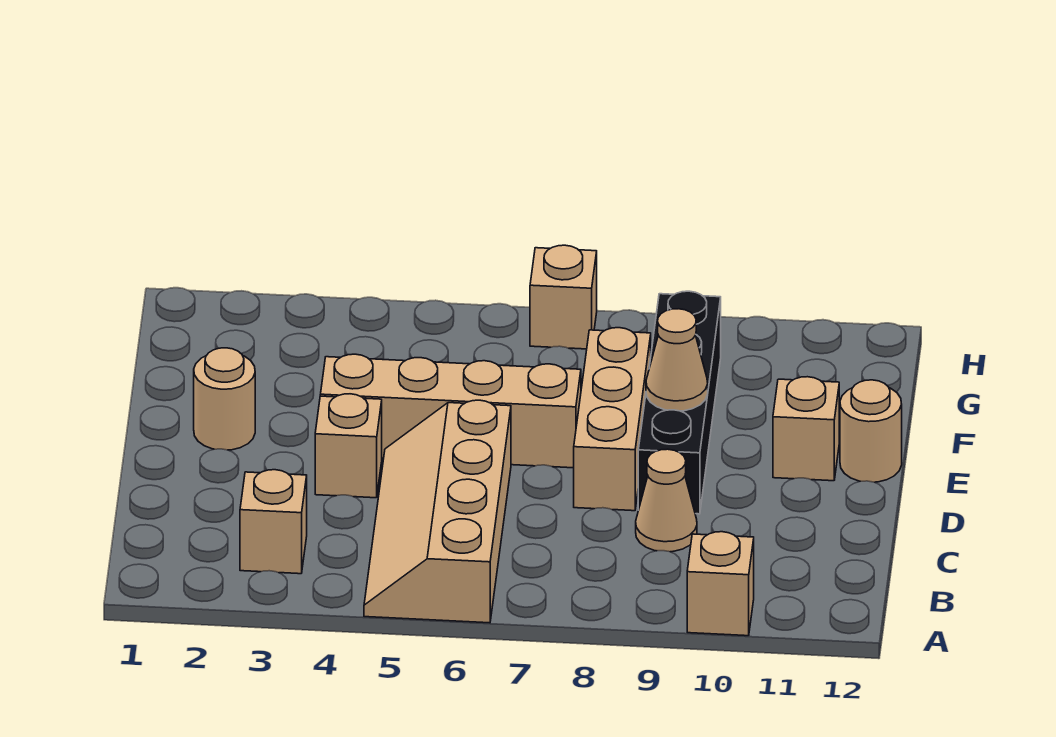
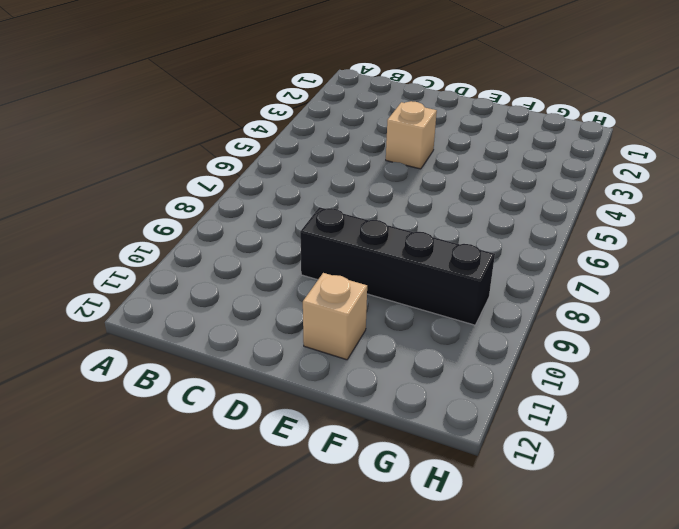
none -> tan 2x4 slope [364,400,511,623]
none -> tan 1x1 brick [687,532,754,636]
none -> tan 1x1 brick [240,470,307,574]

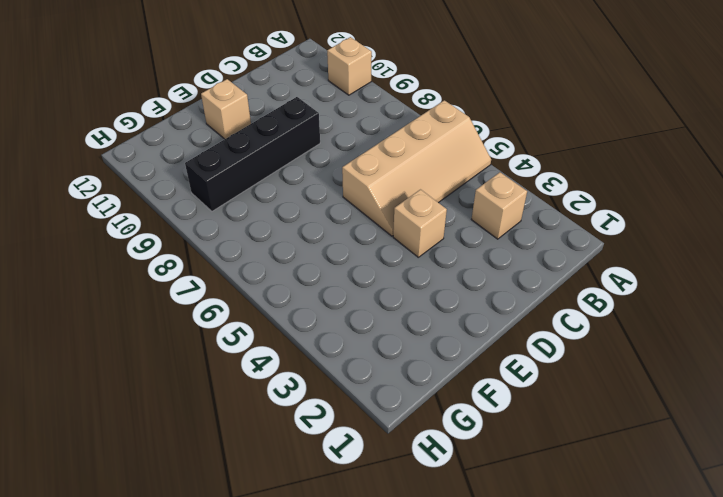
none -> tan 1x1 cone [636,449,697,552]
none -> tan 1x3 brick [574,328,651,511]
none -> tan 1x1 round brick [194,348,255,450]

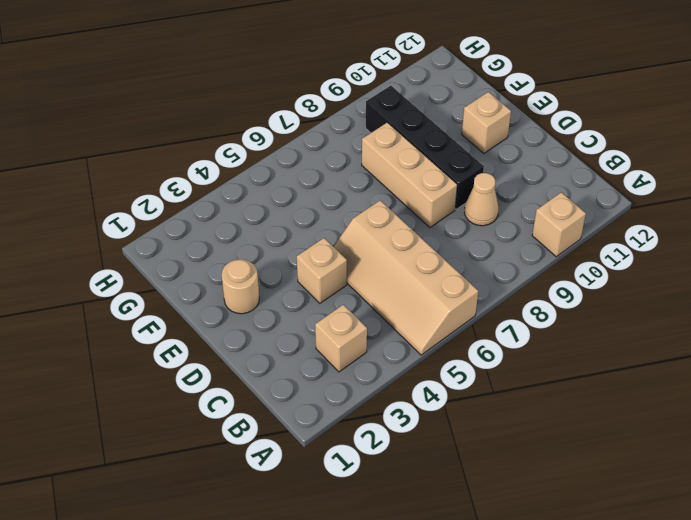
none -> tan 1x4 brick [320,354,581,468]
none -> tan 1x1 round brick [840,380,902,482]
none -> tan 1x1 brick [530,245,597,349]

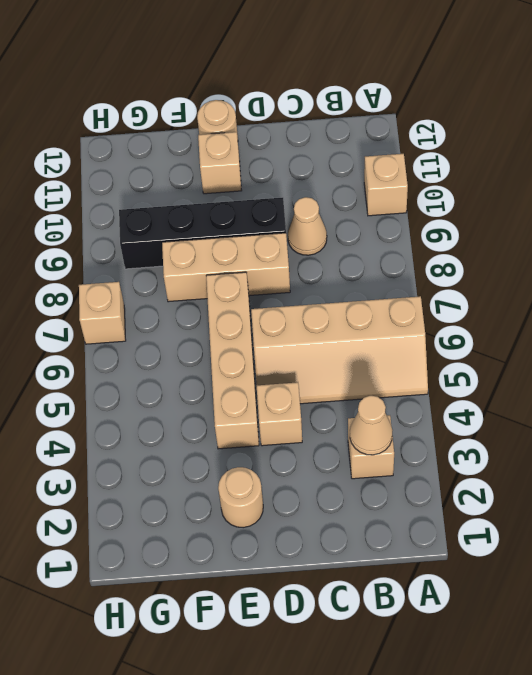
tan 1x1 cone [350,396,392,455] -> tan 1x1 cone moved to [646,309,708,411]

